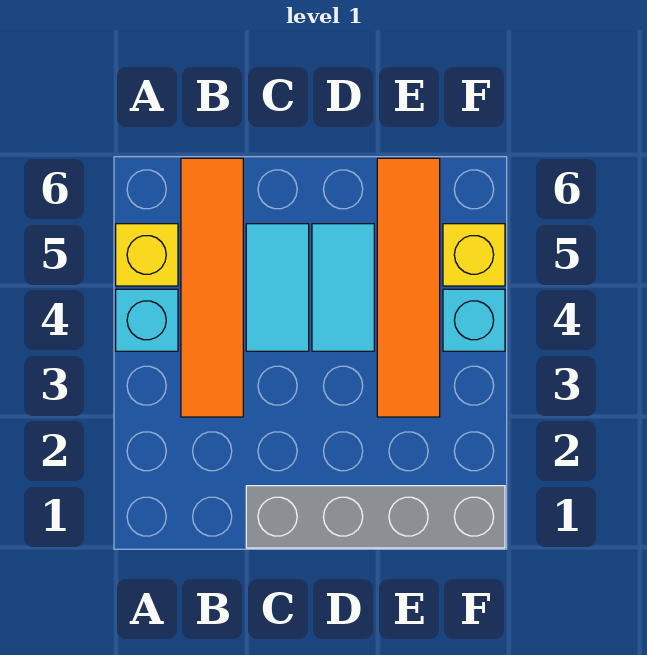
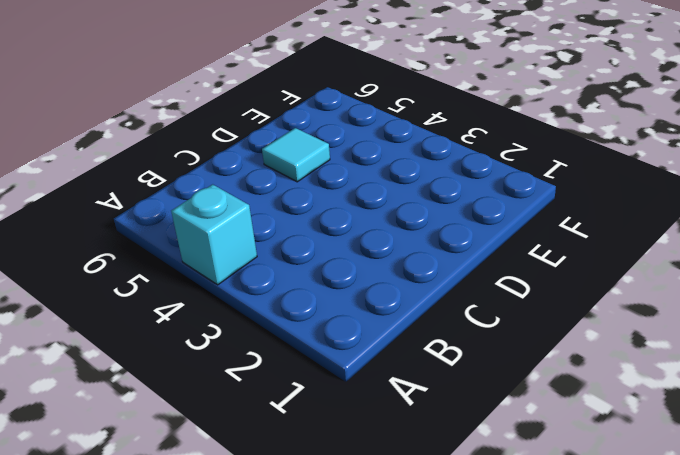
cyan 1x1 tile [262,128,330,182] -> cyan 1x2 tile [312,224,374,351]
none -> yellow 1x1 brick [116,224,178,286]
none -> orange 1x4 tile [181,158,243,417]

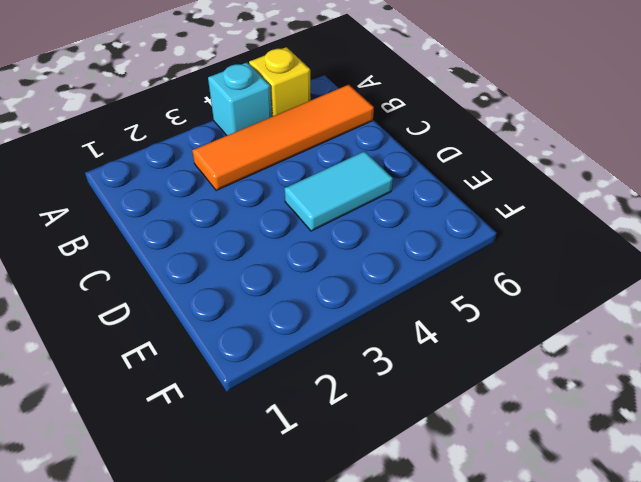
none -> grey 1x4 brick [246,486,505,548]
none -> cyan 1x2 tile [246,224,309,351]

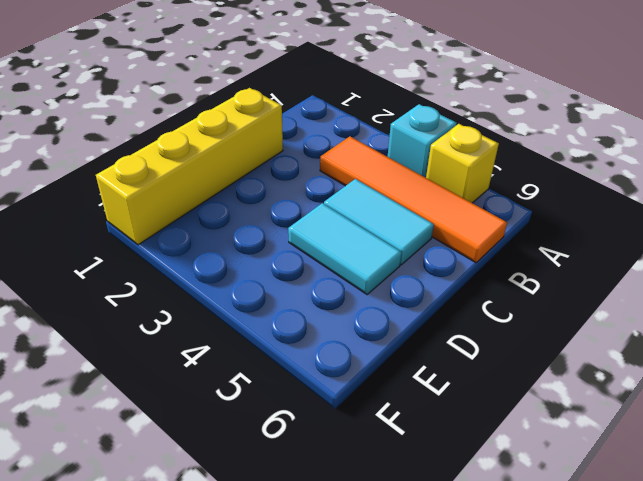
yellow 1x4 brick [96,88,283,245] -> grey 1x4 brick [246,486,505,548]
none -> orange 1x4 tile [377,158,440,417]
none -> cyan 1x1 brick [443,289,505,351]

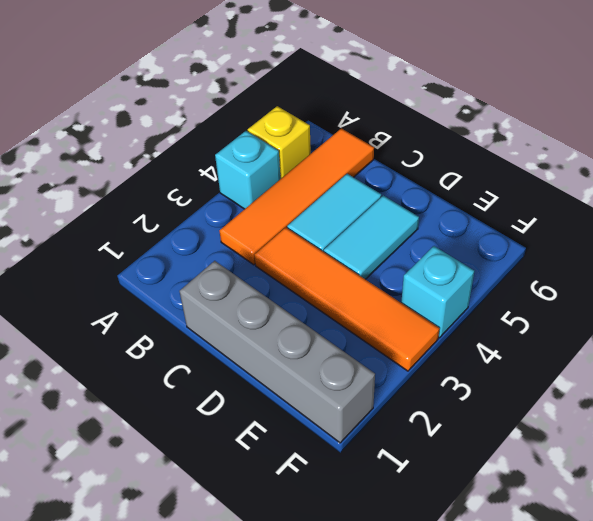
orange 1x4 tile [255,227,440,371] -> orange 1x4 tile turned to [377,158,440,417]
none -> yellow 1x1 brick [443,224,505,286]

